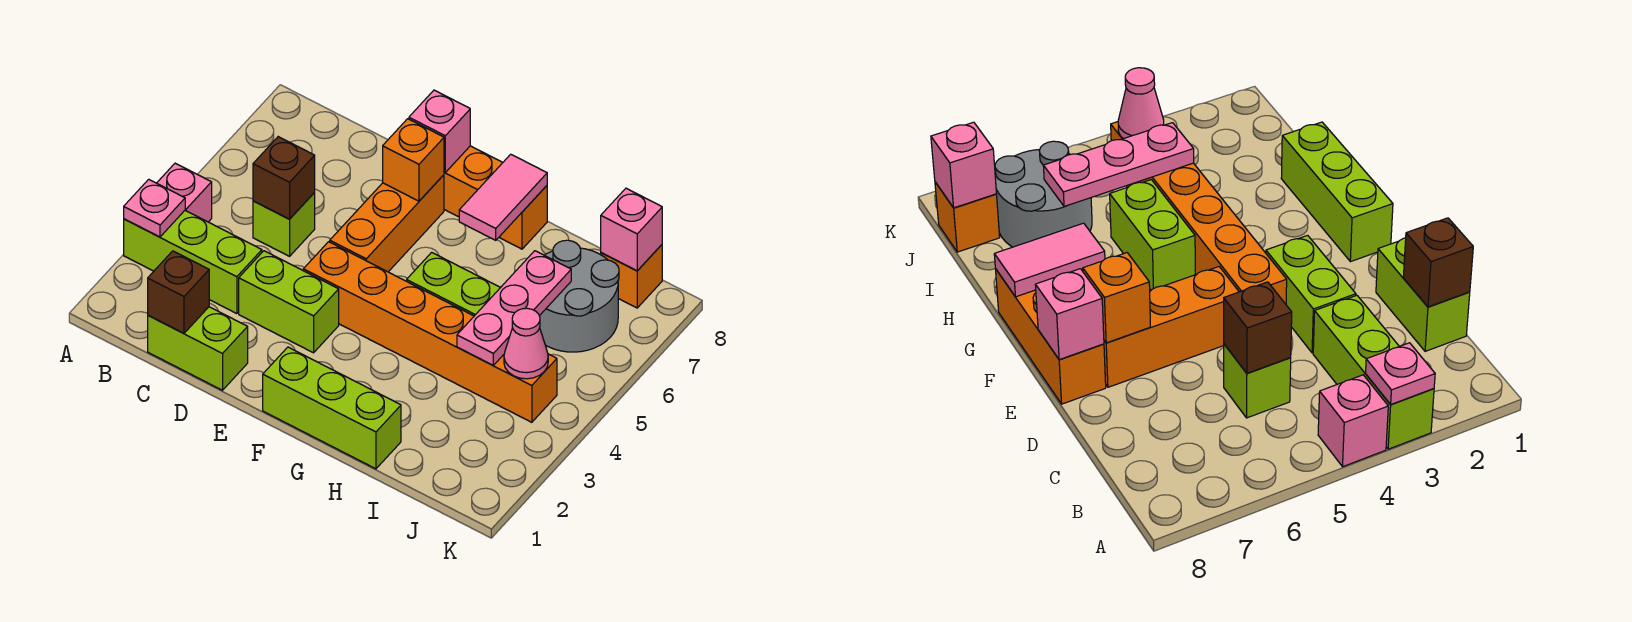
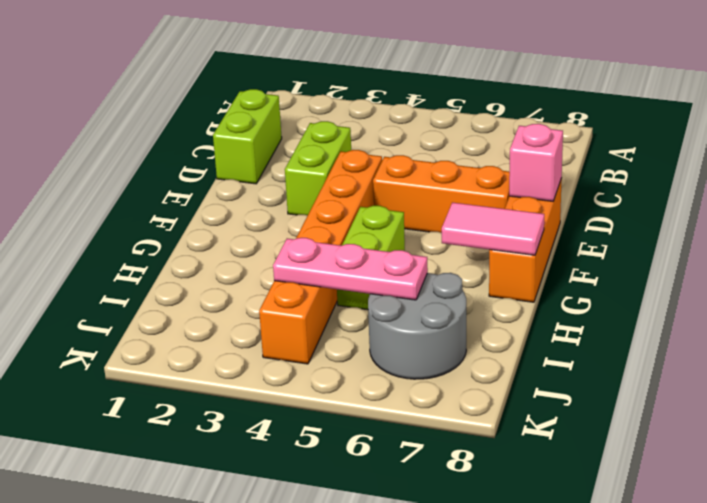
none -> lime 1x3 brick [124,211,262,314]
none -> pink 1x1 brick [157,163,212,222]
none -> lime 1x1 brick [253,193,315,256]

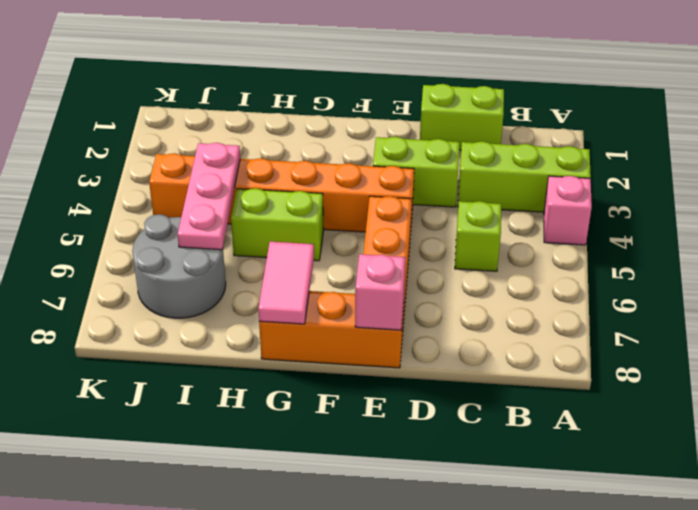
none -> lime 1x3 brick [263,347,401,469]
none -> orange 1x1 brick [601,245,662,308]
none -> pink 1x1 plate [124,179,185,237]

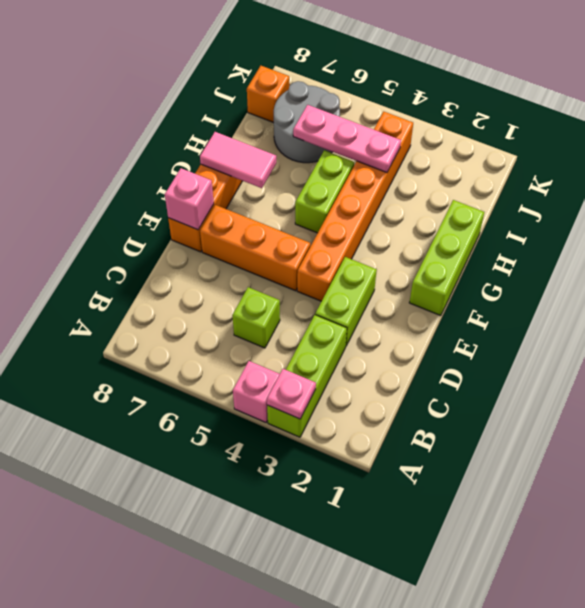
none -> lime 1x2 brick [148,307,248,390]
none -> brown 1x1 brick [148,251,209,333]
none -> brown 1x1 brick [253,137,315,219]

